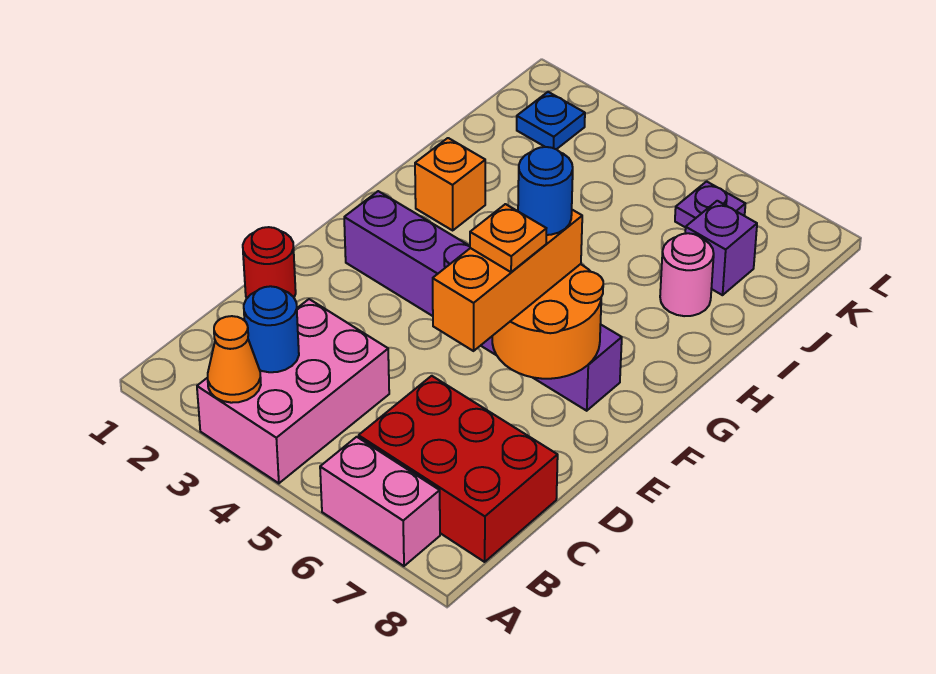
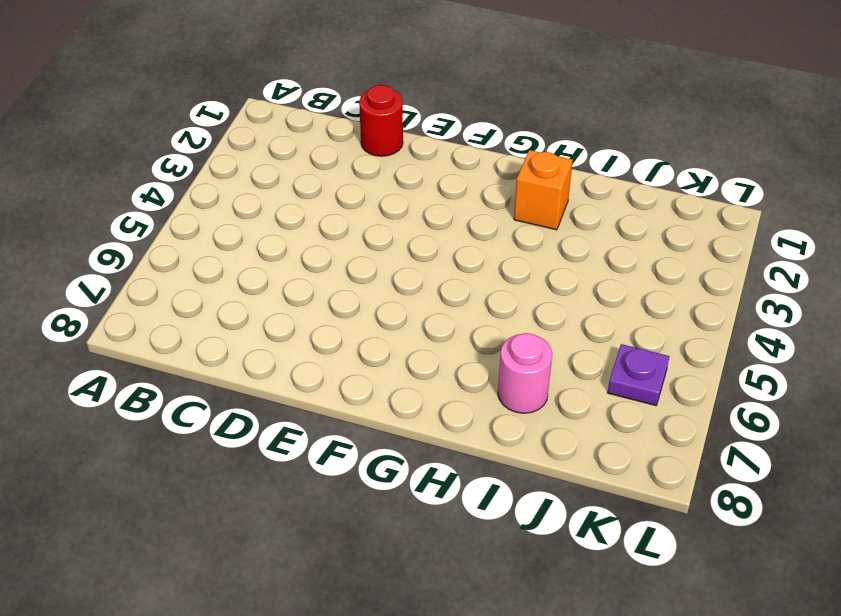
none -> pink 2x3 brick [197,299,389,483]
none -> pink 1x2 brick [320,437,440,566]
none -> red 2x3 brick [359,376,558,562]

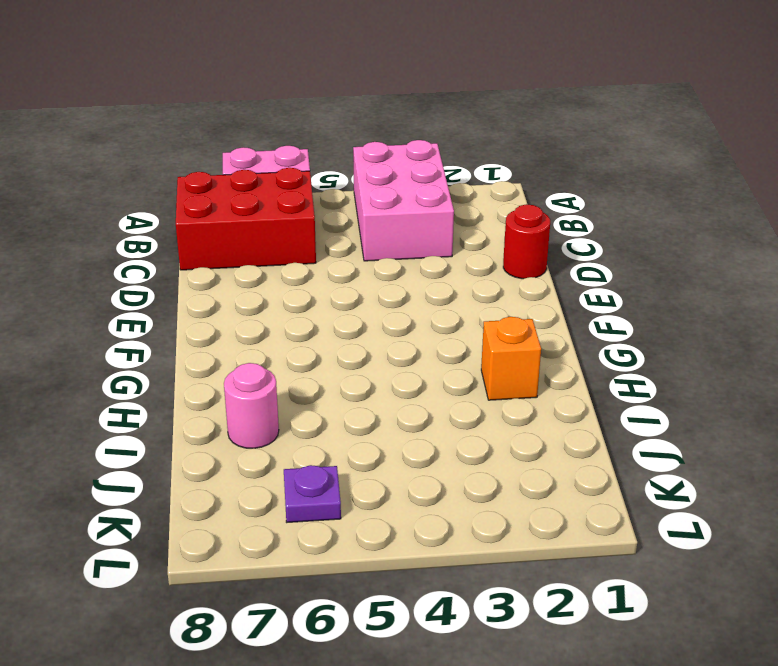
none -> purple 1x6 brick [344,191,622,411]
none -> purple 1x1 brick [685,201,757,295]
none -> blue 1x1 plate [517,92,585,149]

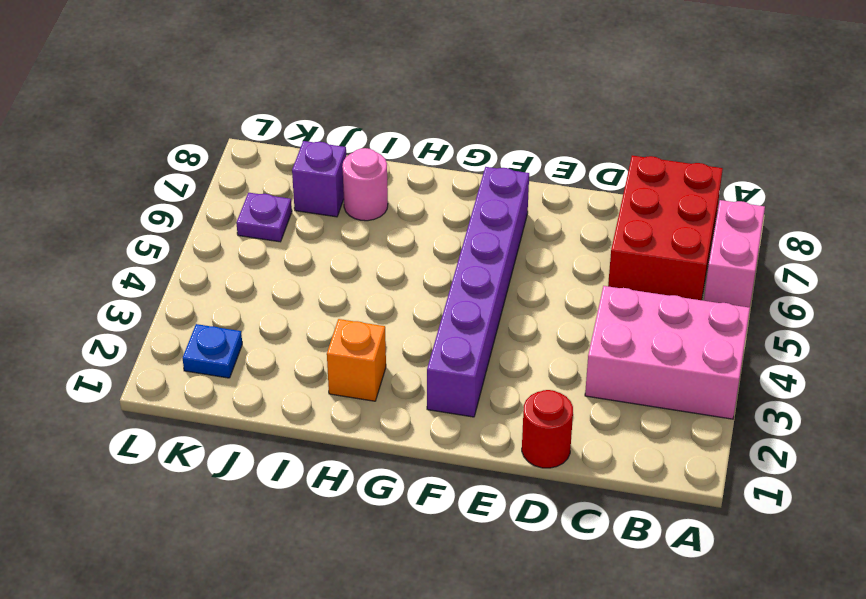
none -> orange 1x1 cone [208,316,261,403]
none -> blue 1x1 round brick [244,286,299,372]
none -> orange 2x2 round brick [492,264,603,379]

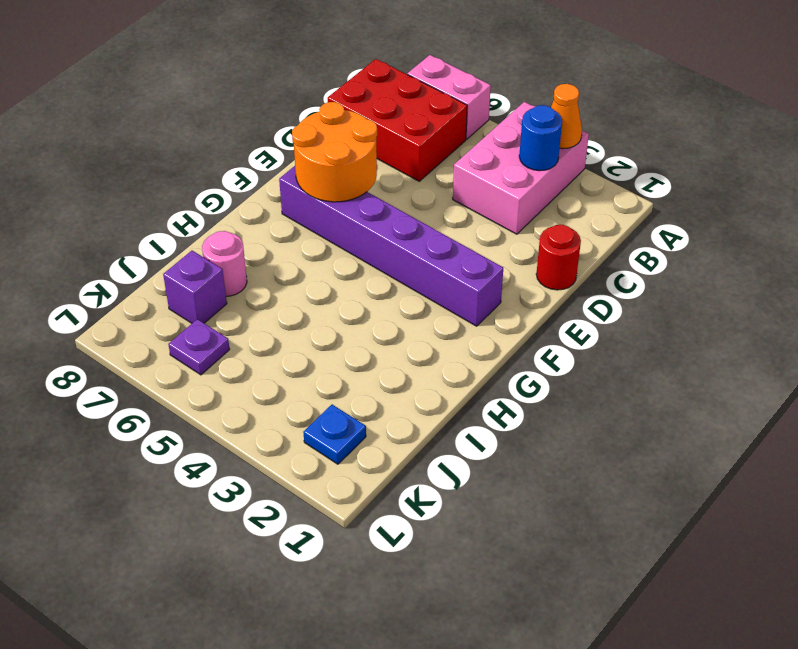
none -> orange 1x1 brick [415,138,485,230]
none -> orange 1x3 brick [433,210,582,351]
none -> orange 1x1 plate [470,204,546,272]

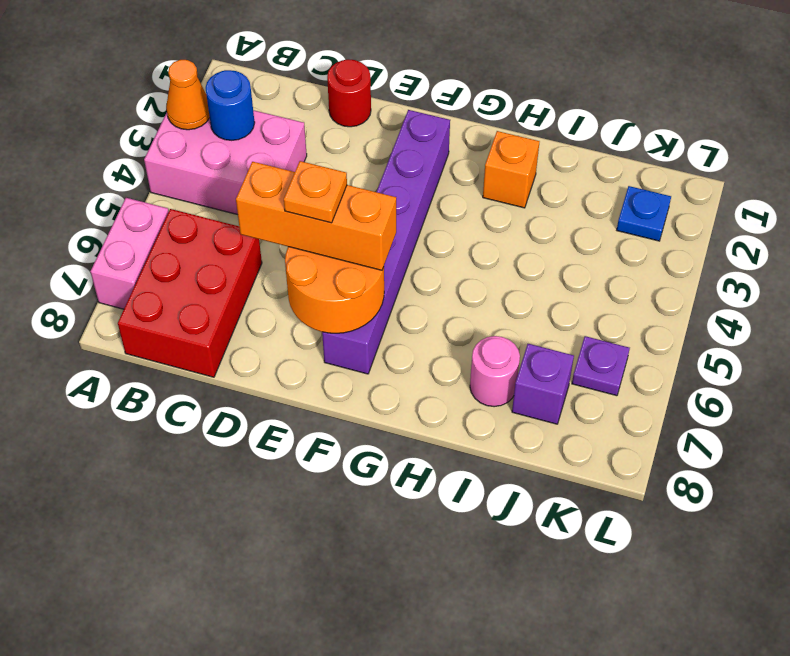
none -> blue 1x1 round brick [518,147,573,235]

